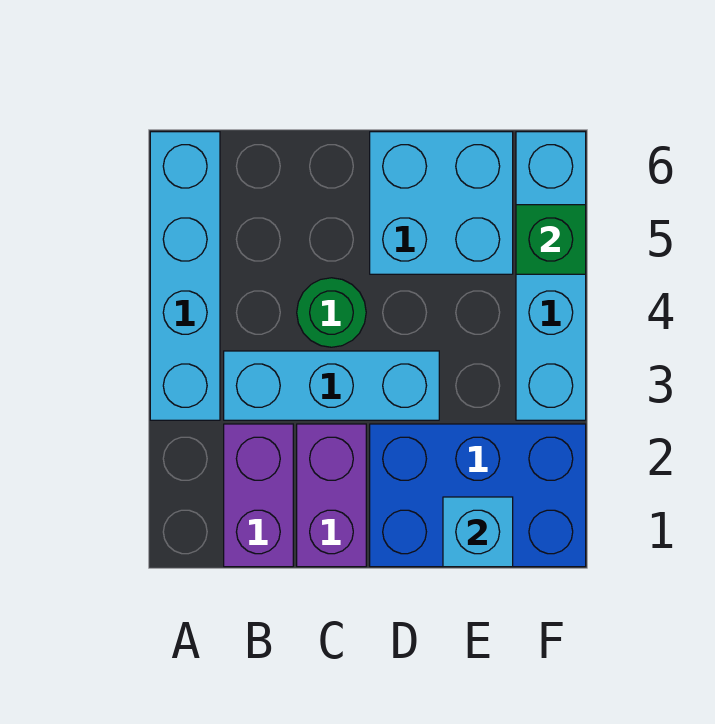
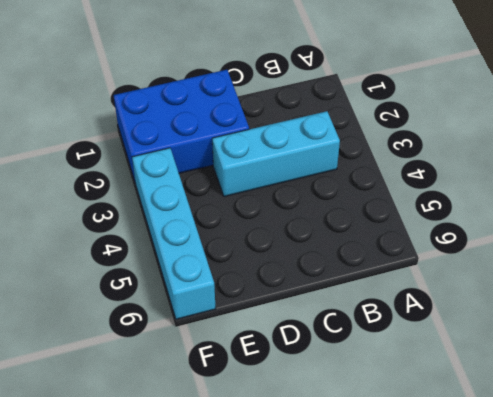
none -> cyan 1x4 brick [150,132,220,420]
none -> purple 1x2 brick [224,424,293,567]

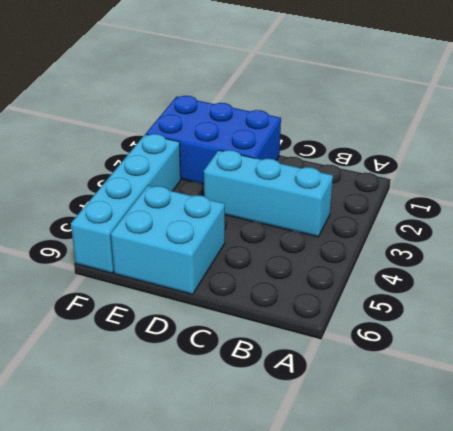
none -> cyan 1x4 brick [150,132,220,420]
none -> purple 1x2 brick [224,424,293,567]

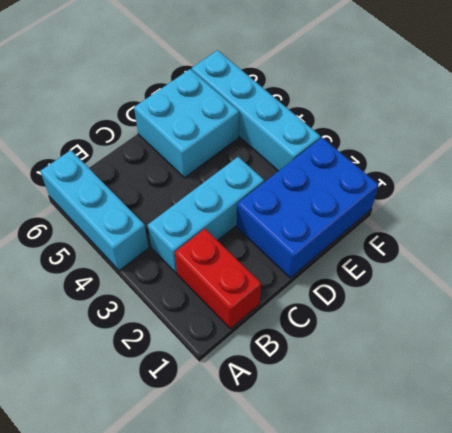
cyan 1x3 brick [40,150,149,271] -> cyan 1x4 brick [150,132,220,420]
red 1x2 brick [175,229,261,329] -> purple 1x2 brick [224,424,293,567]
none -> purple 1x2 brick [297,424,366,567]
none -> green 1x1 round brick [297,278,366,347]

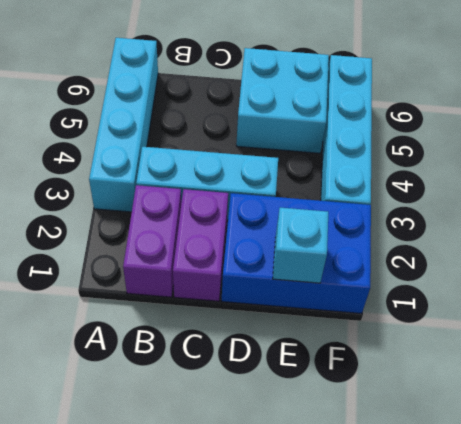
none -> green 1x1 round brick [297,278,366,347]
none -> green 1x1 brick [516,205,586,274]

